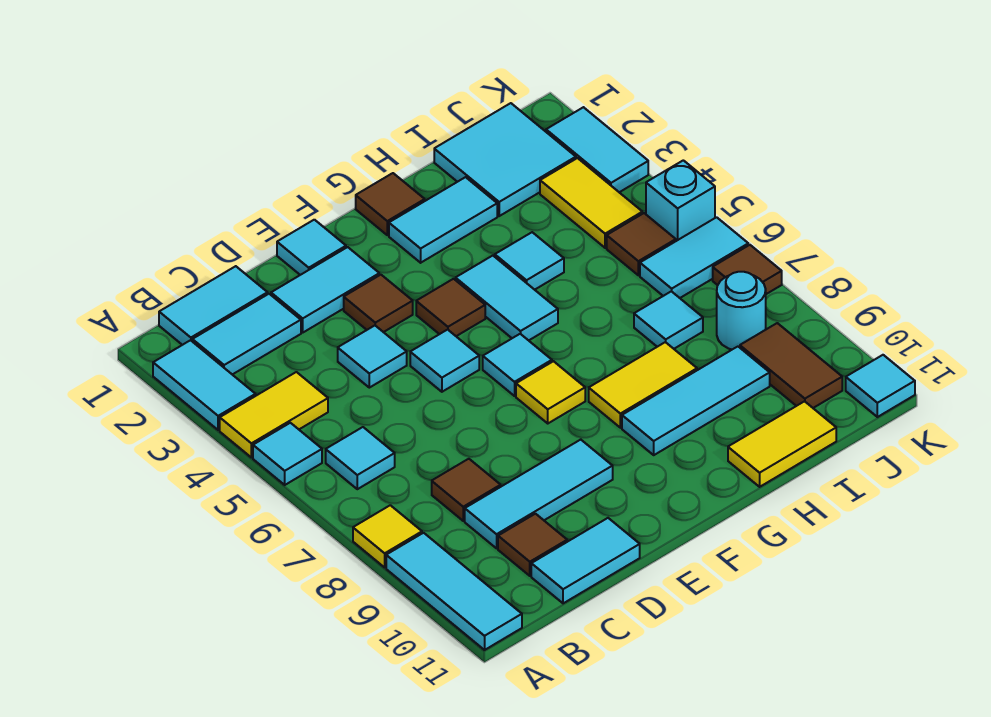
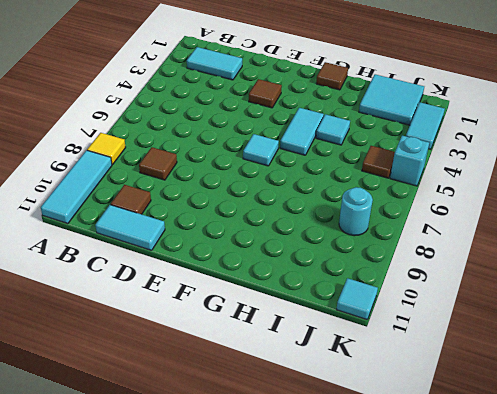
none -> cyan 1x2 tile [153,340,256,430]
none -> yellow 1x2 tile [220,372,328,458]
none -> cyan 1x1 tile [253,423,322,485]
none -> cyan 1x2 tile [159,266,268,345]

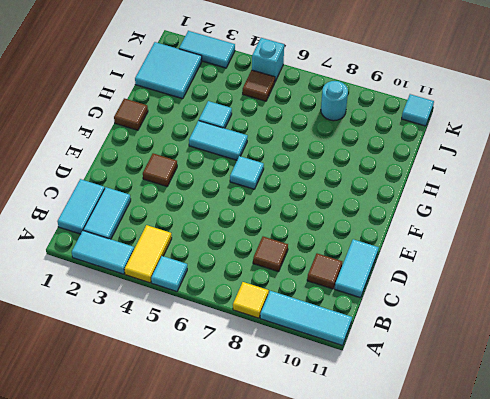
none -> cyan 1x1 tile [326,427,395,489]
none -> cyan 1x3 tile [465,440,613,548]
none -> cyan 1x2 tile [271,247,379,332]
none -> cyan 1x1 tile [338,326,407,388]

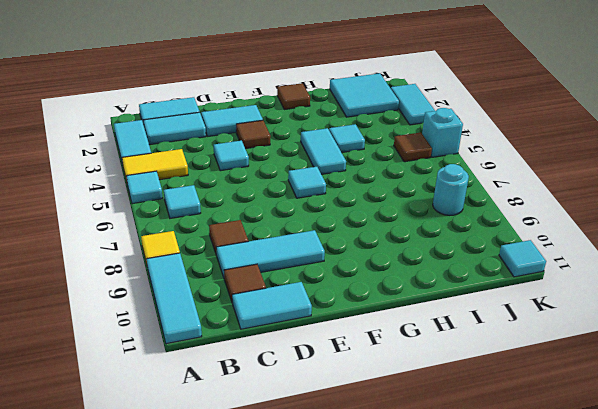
none -> cyan 1x1 tile [277,220,346,275]
none -> cyan 1x1 tile [410,330,479,392]
none -> brown 1x1 tile [416,279,485,336]
none -> yellow 1x1 tile [516,361,585,423]

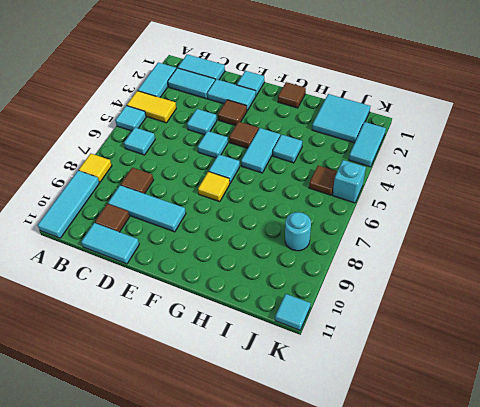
none -> cyan 1x2 tile [389,177,497,263]
none -> yellow 1x2 tile [589,342,697,428]
none -> cyan 1x3 tile [622,347,770,455]
none -> yellow 1x2 tile [728,401,836,487]

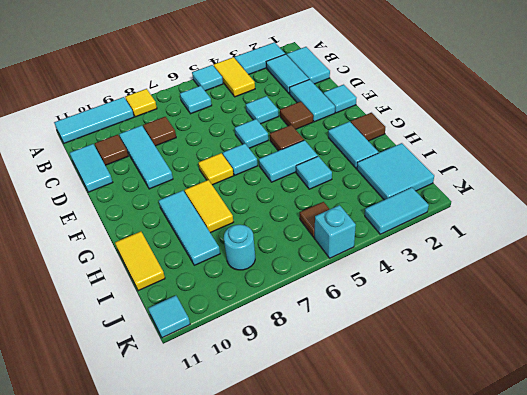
none -> cyan 1x1 tile [634,291,703,349]
none -> yellow 1x2 tile [540,158,642,248]
none -> cyan 1x2 tile [640,217,748,298]
none -> brown 1x2 tile [740,323,842,408]

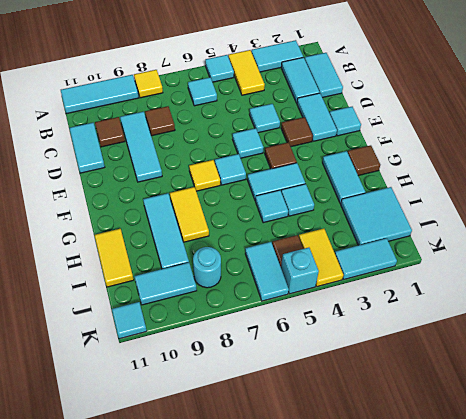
cyan 1x1 tile [255,190,288,223] -> cyan 1x1 tile moved to [634,291,703,349]
yellow 1x2 tile [299,229,343,287] -> yellow 1x2 tile turned to [540,158,642,248]
cyan 1x2 tile [134,262,197,305] -> brown 1x2 tile [740,323,842,408]
none -> brown 1x1 tile [713,245,782,294]

